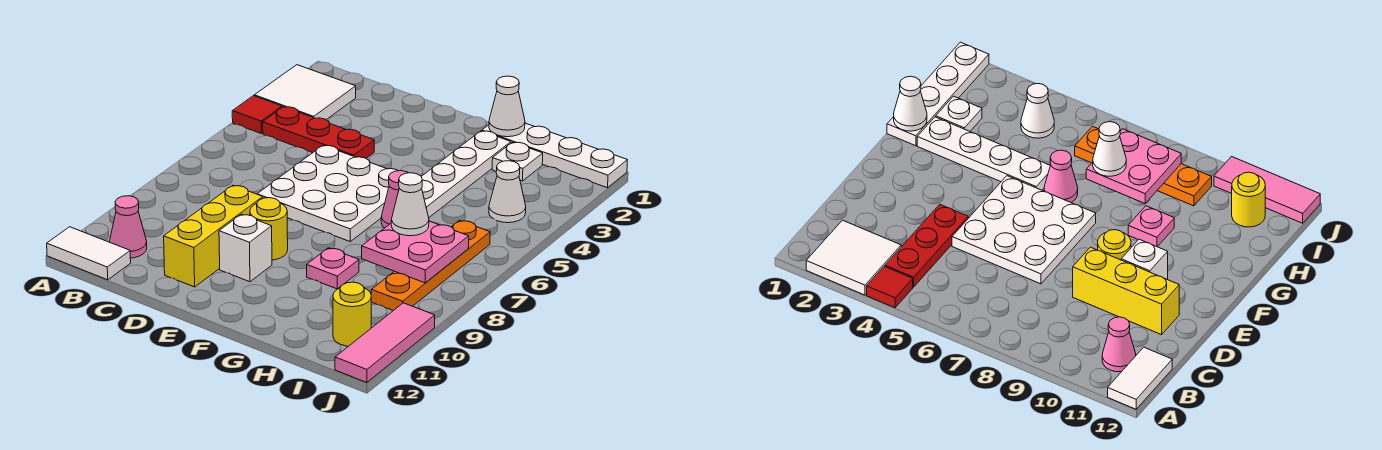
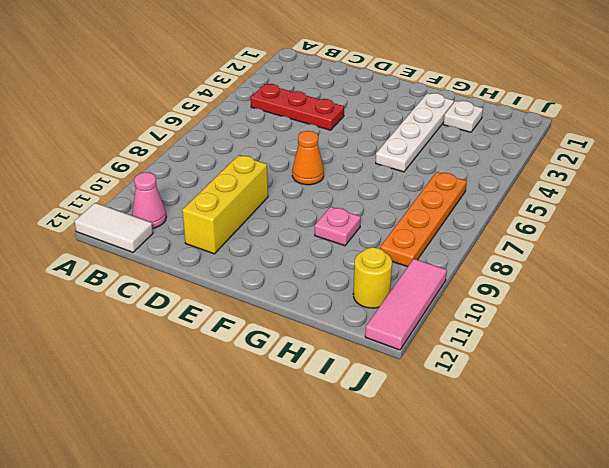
orange 1x1 cone [292,131,324,185] -> white 3x3 plate [258,145,398,241]
none -> white 2x2 tile [254,65,356,120]
none -> red 1x1 tile [232,96,282,133]
none -> yellow 1x1 round brick [250,198,288,260]

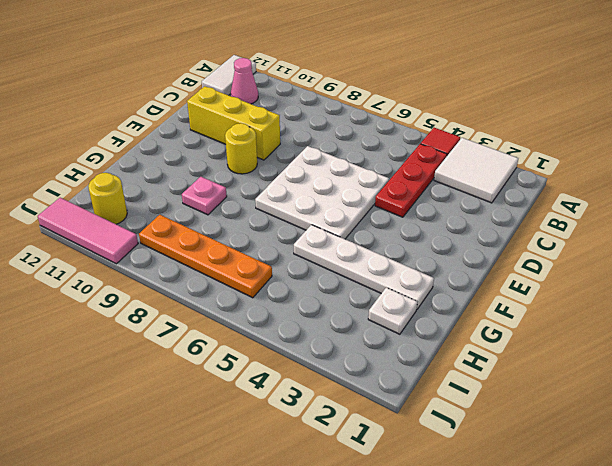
none -> white 1x1 brick [219,214,272,282]
none -> white 1x4 plate [482,123,627,188]
none -> pink 1x1 cone [381,171,408,228]

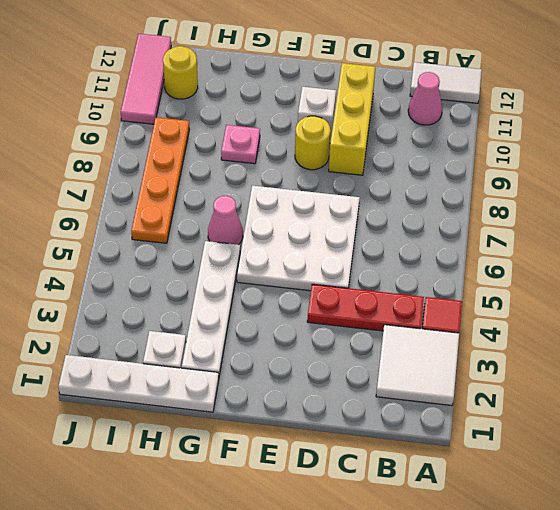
none -> white 1x1 cone [489,161,526,223]
none -> white 1x1 cone [489,76,525,137]
none -> pink 2x2 plate [362,221,469,283]

